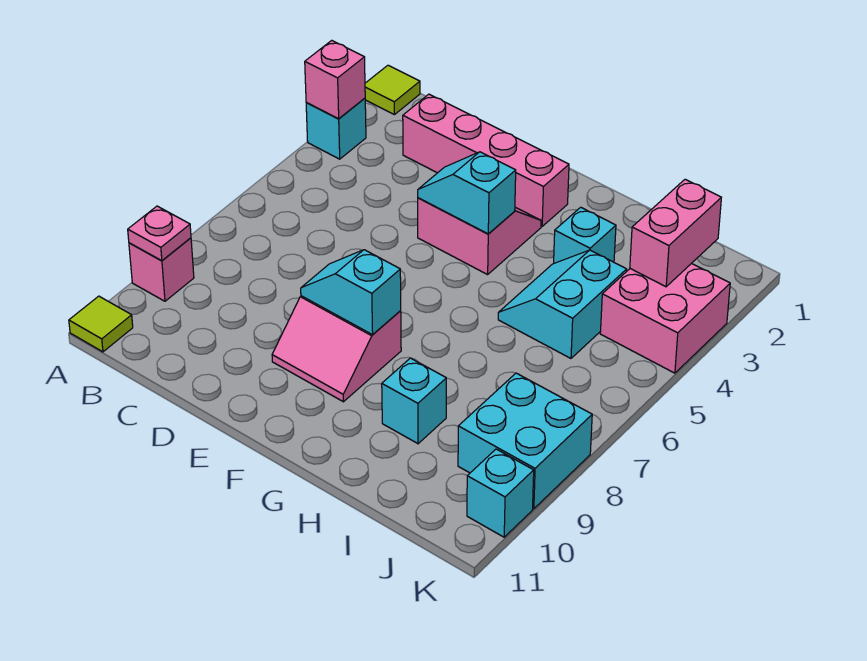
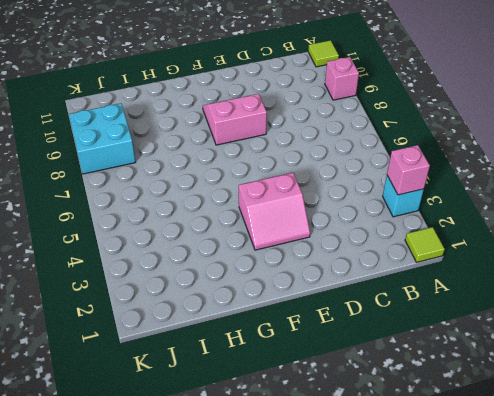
none -> pink 1x4 brick [403,94,569,226]
none -> cyan 1x1 brick [554,207,616,263]
none -> cyan 2x2 slope [498,250,627,358]

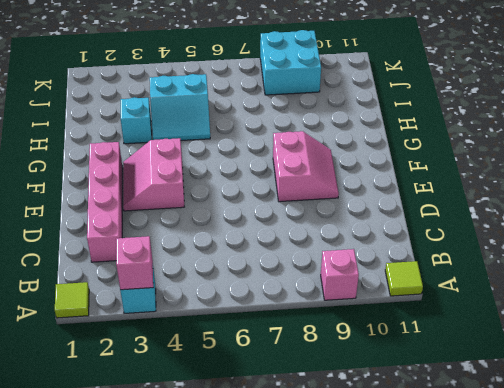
none -> cyan 1x1 brick [382,358,446,444]
none -> pink 2x2 brick [600,263,730,373]
none -> cyan 1x1 brick [467,449,534,537]

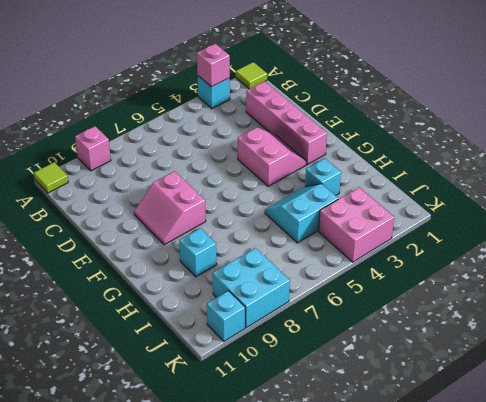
none -> pink 1x1 plate [128,206,191,261]
none -> cyan 1x2 slope [418,152,516,234]
none -> cyan 1x2 slope [301,250,401,335]

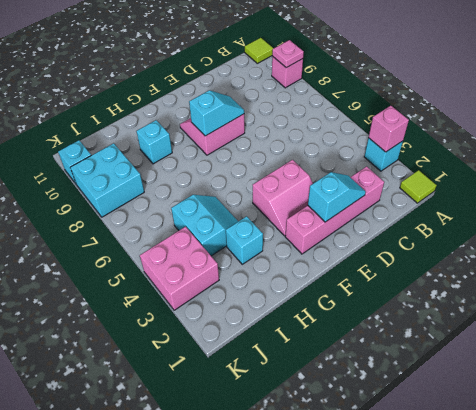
cyan 1x2 slope [308,172,366,222] -> cyan 1x2 slope moved to [418,152,516,234]
none -> pink 1x2 brick [630,179,721,287]

